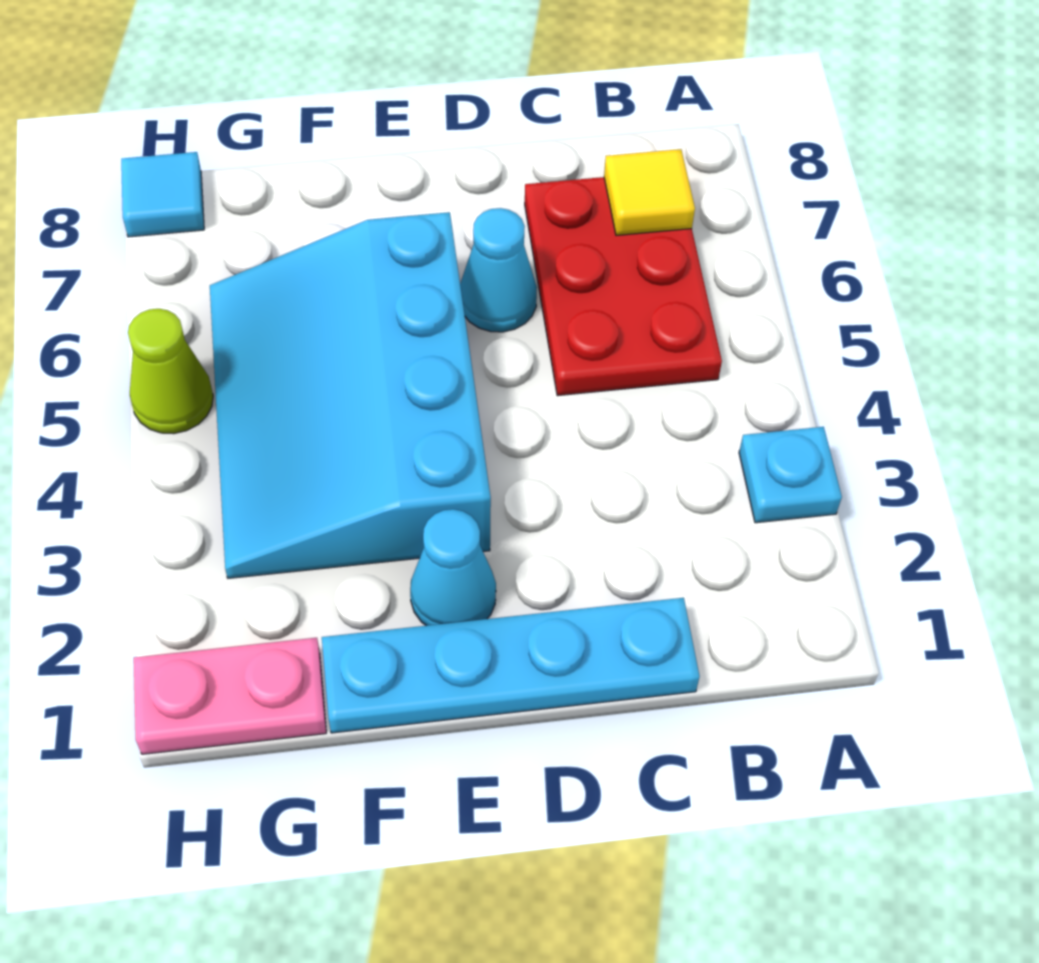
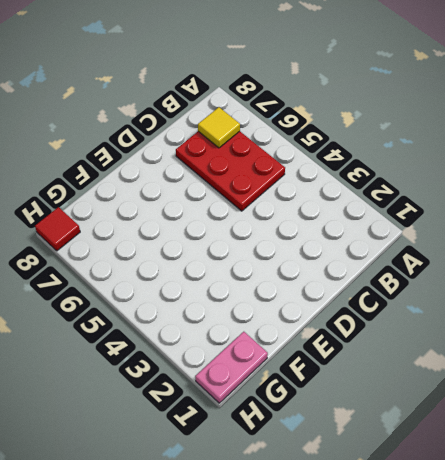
red 1x1 tile [35,207,80,251] -> cyan 1x1 tile [121,152,204,237]
none -> cyan 1x1 plate [739,427,842,523]
none -> cyan 1x4 plate [322,598,700,733]

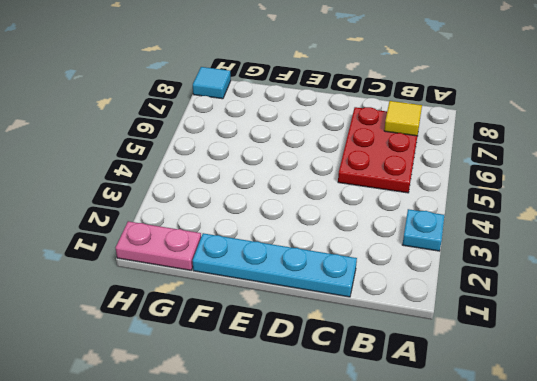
none -> cyan 1x1 cone [460,208,537,332]
none -> cyan 1x1 cone [410,509,496,626]

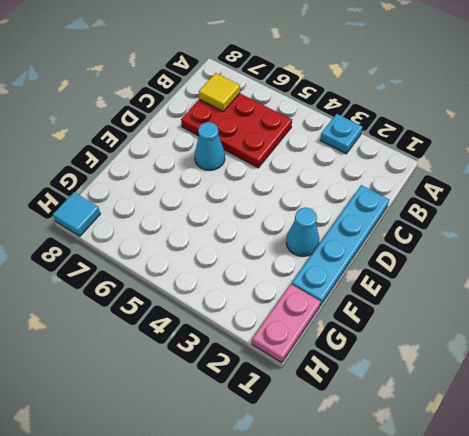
none -> cyan 3x4 slope [210,212,491,578]
none -> lime 1x1 cone [128,309,213,434]

